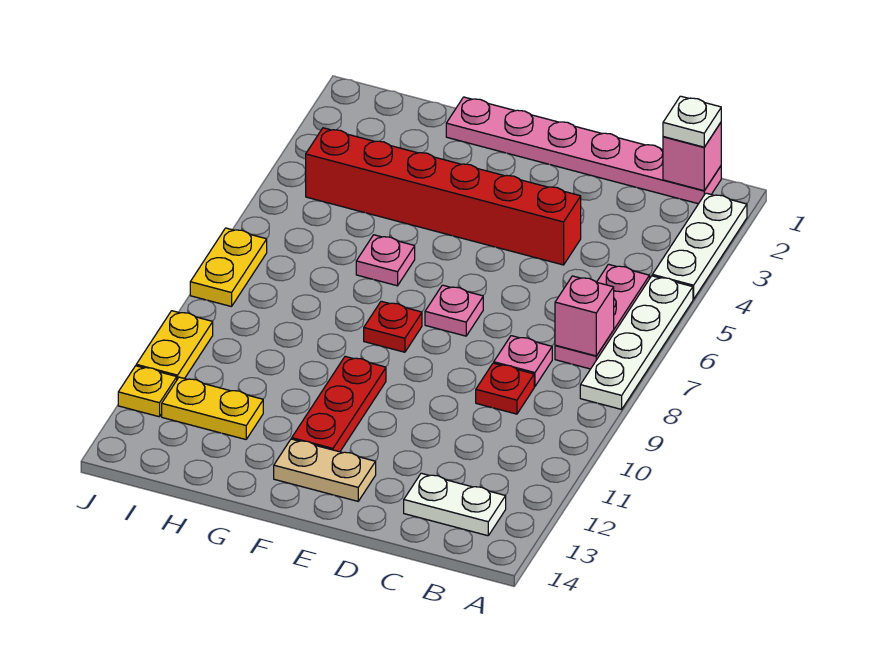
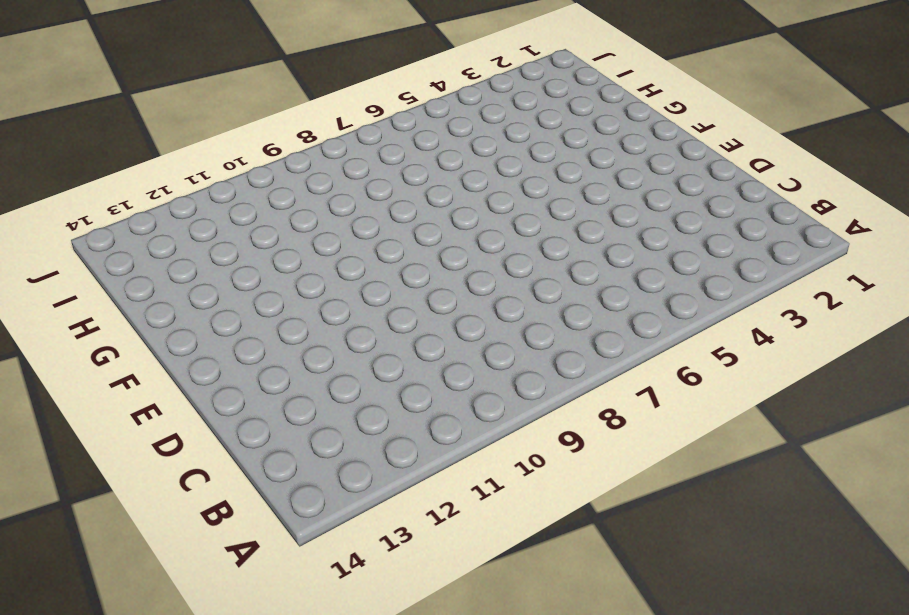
none -> white 1x3 plate [652,193,747,299]
none -> white 1x4 plate [580,276,693,409]
none -> pink 1x6 plate [446,97,721,204]

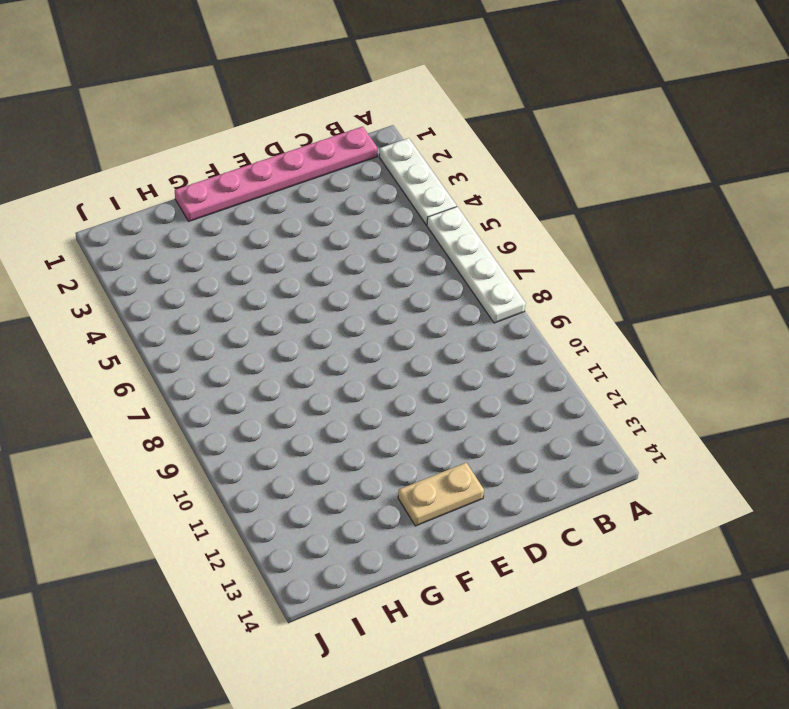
none -> pink 1x3 plate [555,264,650,369]
none -> white 1x2 plate [404,473,506,536]
none -> pink 1x1 plate [494,336,552,387]

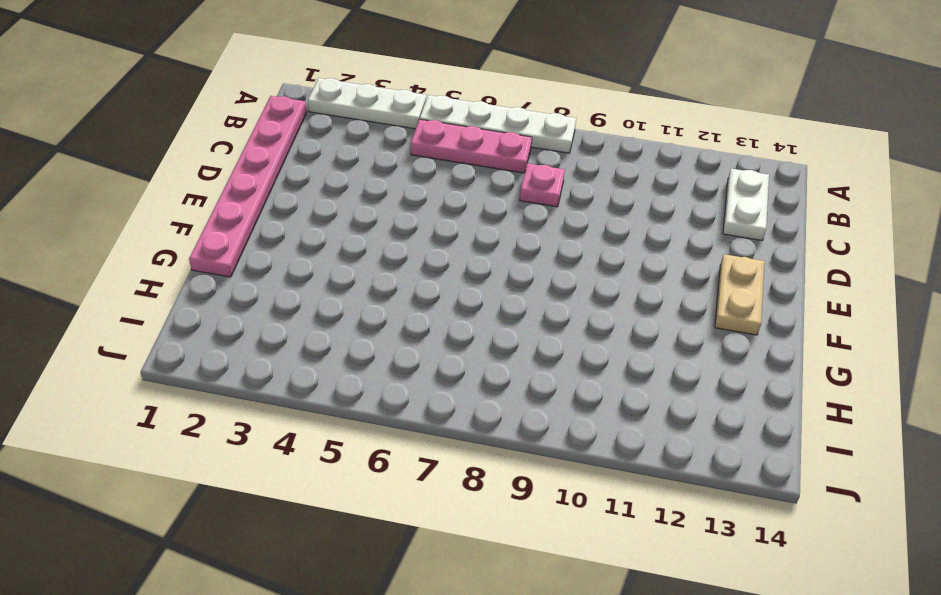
none -> red 1x1 plate [476,363,534,414]
none -> red 1x6 brick [306,128,581,265]
none -> pink 1x1 plate [425,285,483,336]

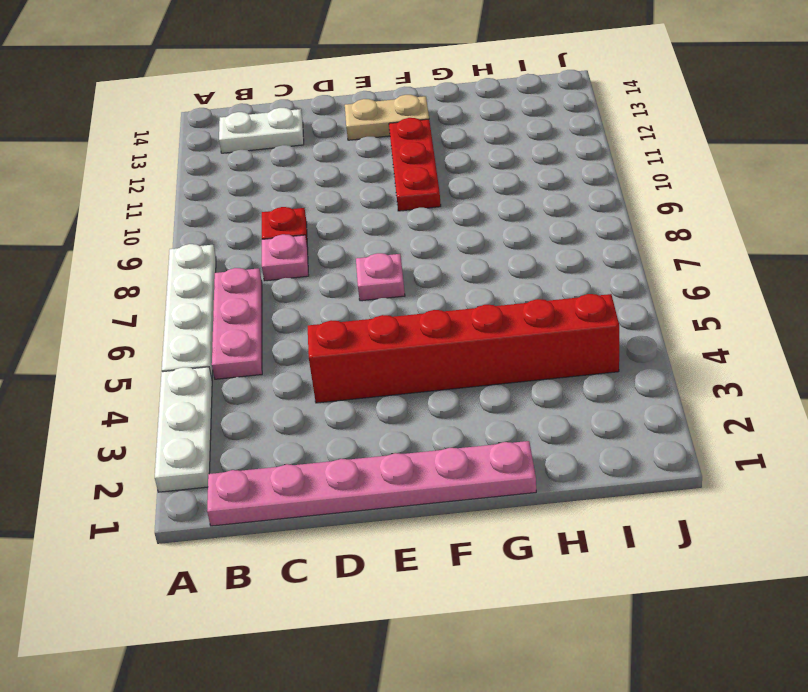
none -> red 1x1 plate [364,301,422,352]
none -> pink 1x1 plate [356,235,415,286]
none -> yellow 1x2 plate [162,377,263,439]

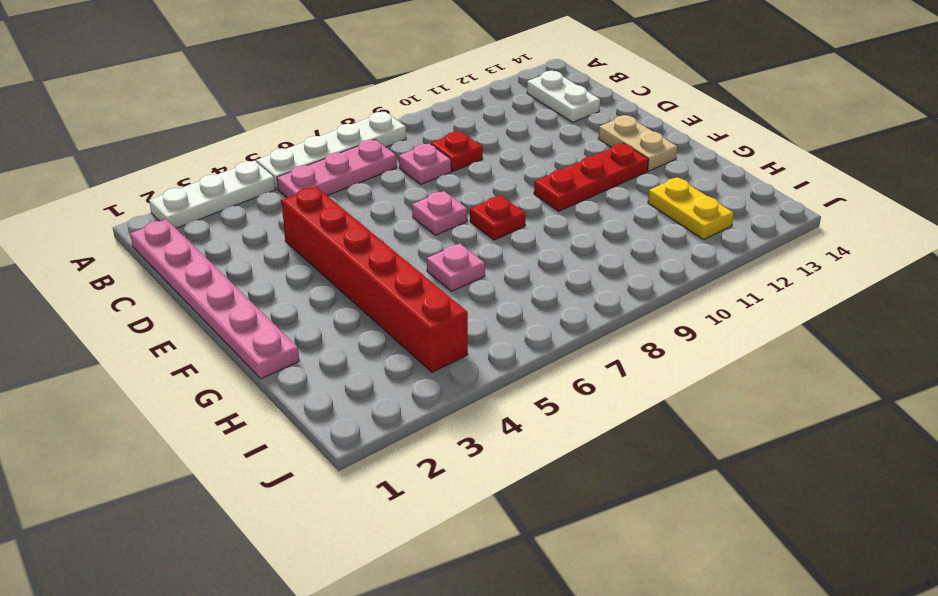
none -> yellow 1x2 plate [190,228,267,307]
none -> yellow 1x2 plate [136,311,213,379]
none -> yellow 1x1 plate [118,366,177,417]

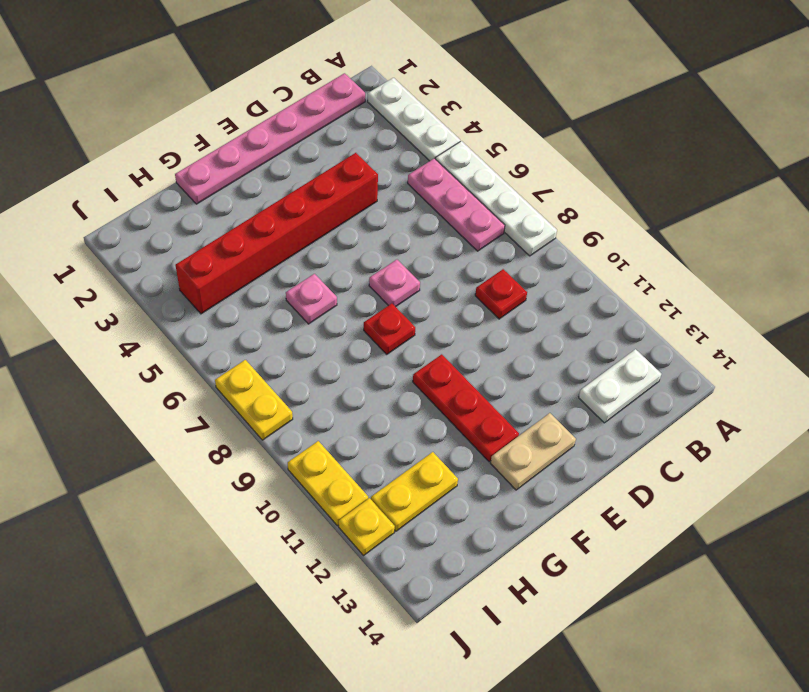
none -> pink 1x1 plate [494,336,552,387]
none -> pink 1x1 brick [663,123,721,191]
none -> pink 1x1 brick [555,276,614,356]

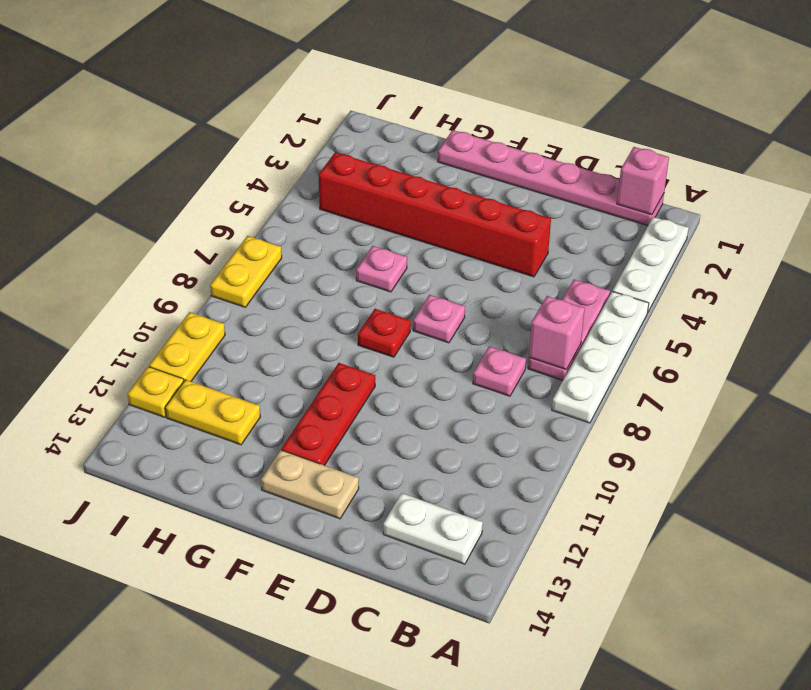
none -> red 1x1 plate [476,363,534,414]
none -> white 1x1 plate [663,96,721,147]

